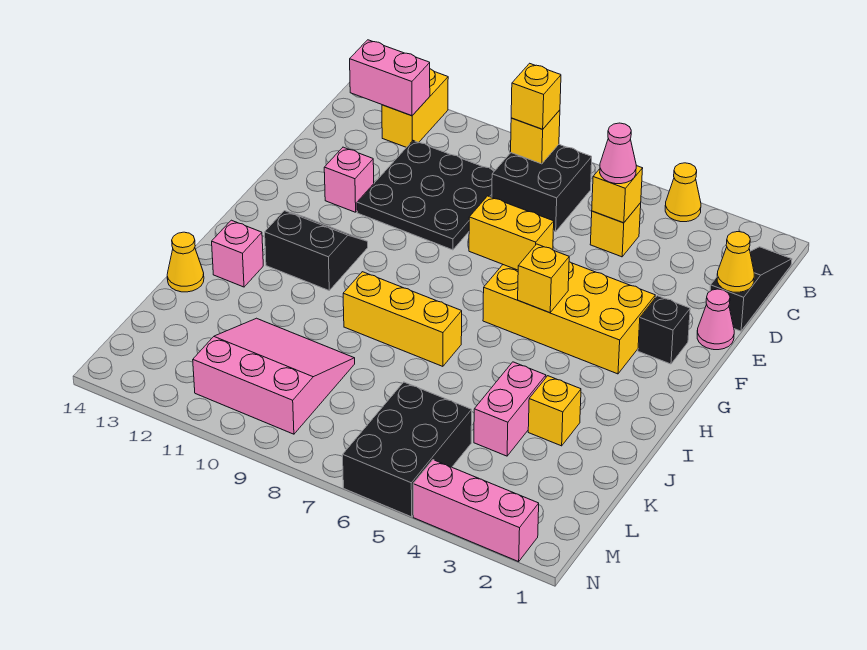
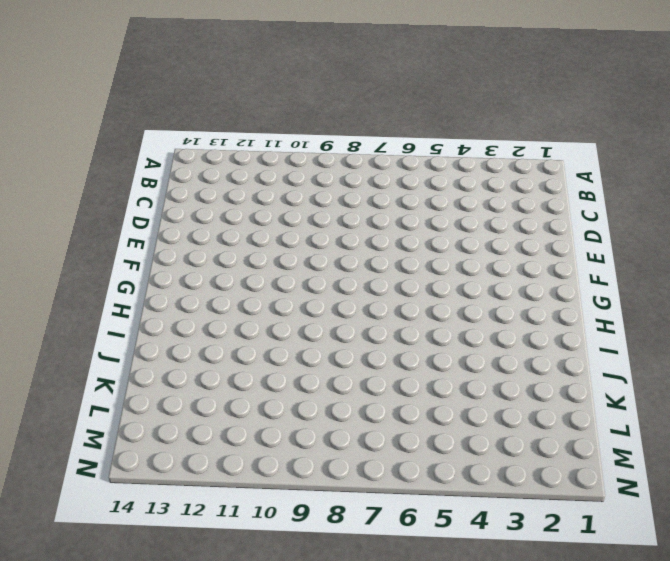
none -> yellow 1x1 cone [665,163,701,222]
none -> yellow 1x2 brick [382,69,448,147]
none -> black 1x3 slope [710,247,792,331]

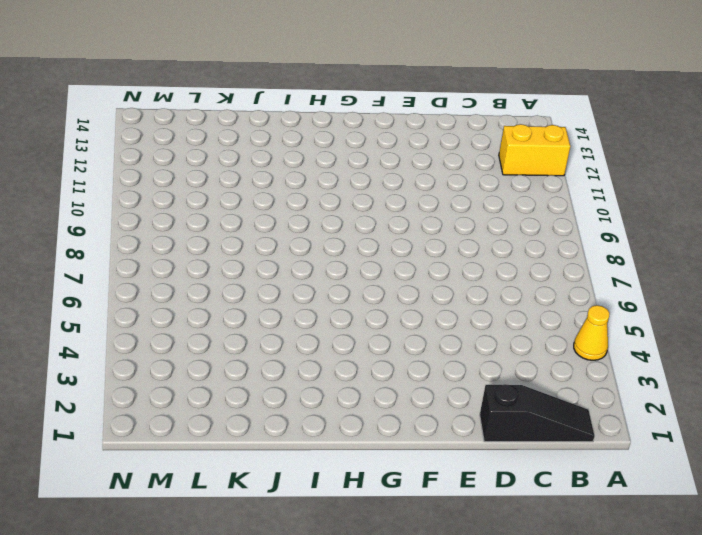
none -> black 2x2 brick [492,145,592,232]
none -> yellow 1x1 brick [590,203,641,257]
none -> black 3x3 plate [357,141,494,250]

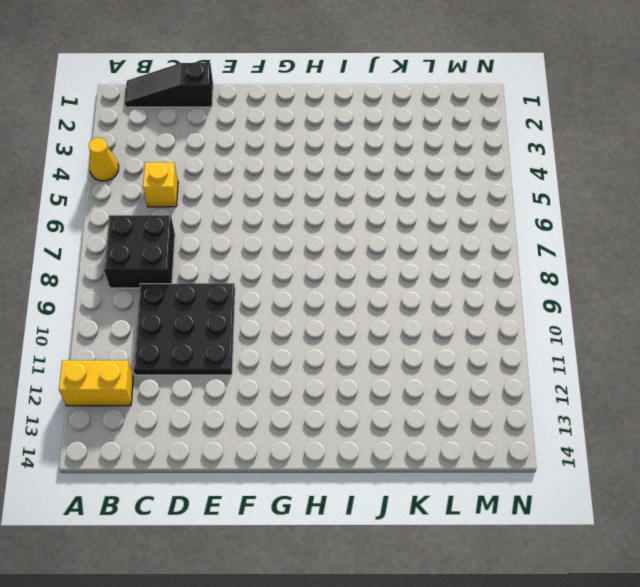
none -> pink 1x1 cone [697,289,734,350]
none -> pink 1x1 brick [324,147,374,212]
none -> black 1x1 brick [638,296,690,364]

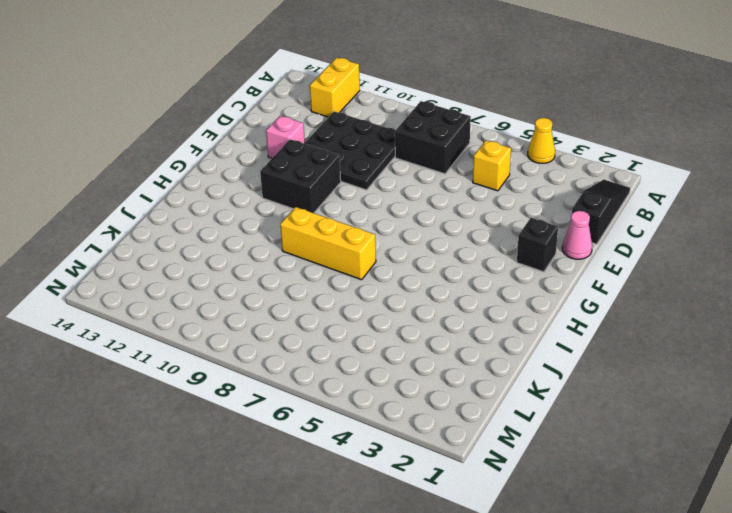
black 2x2 brick [260,139,341,213] -> black 2x2 slope [265,211,368,290]
none -> yellow 2x4 brick [483,262,655,374]
none -> pink 1x1 brick [212,220,263,287]
none -> yellow 1x1 brick [528,376,581,446]

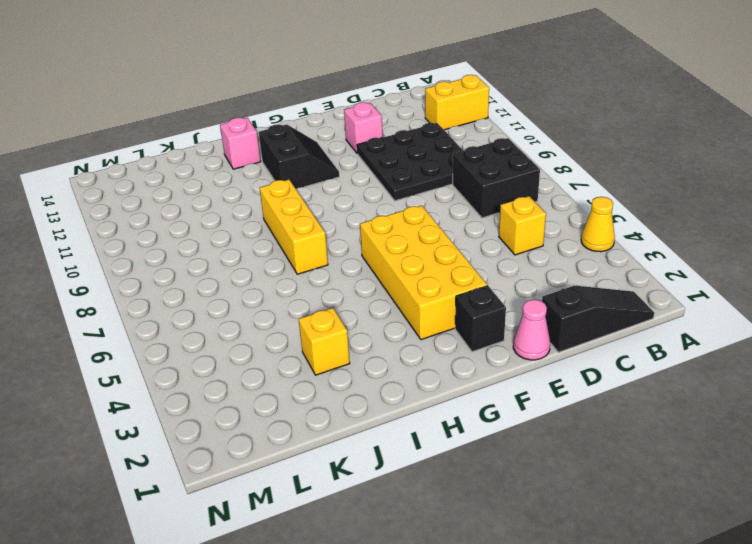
none -> pink 1x2 brick [474,362,546,456]
none -> yellow 1x1 cone [167,232,204,292]
none -> pink 3x3 slope [193,318,355,434]

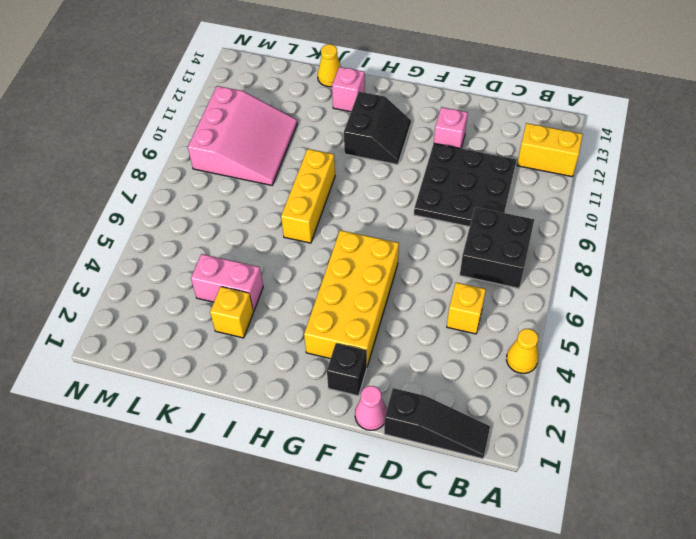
none -> black 2x3 brick [343,382,472,517]
none -> pink 1x3 brick [413,460,539,562]
none -> yellow 1x1 brick [511,110,560,164]

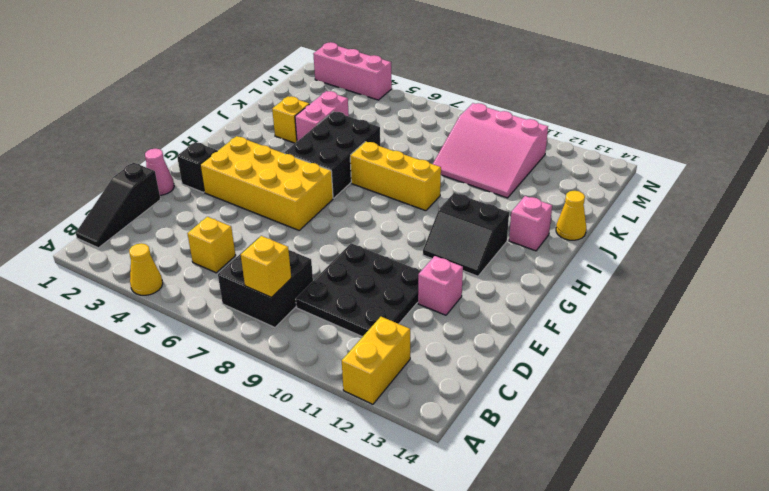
black 2x3 brick [285,112,380,198] -> black 2x3 brick moved to [343,382,472,517]
none -> pink 1x2 brick [350,40,430,116]
none -> yellow 1x1 brick [592,166,643,223]
none -> yellow 1x1 cone [717,232,754,292]

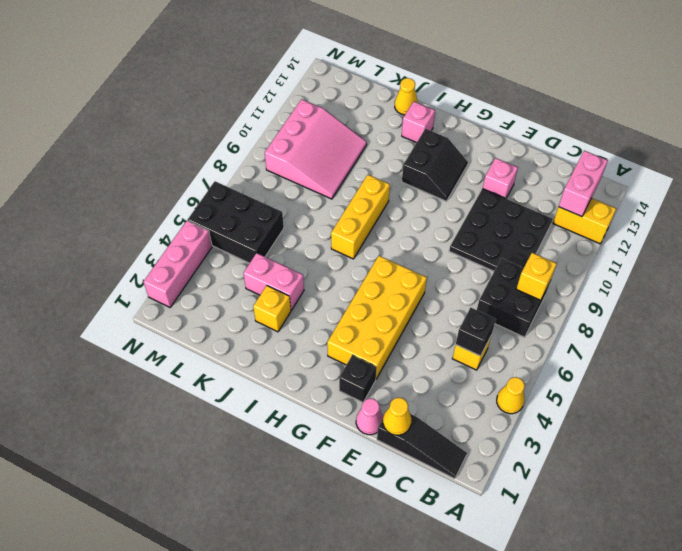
black 1x1 brick [456,308,496,356] -> yellow 1x1 brick [592,166,643,223]
none -> yellow 1x2 brick [469,196,554,270]
none -> yellow 1x1 brick [518,244,569,313]
none -> yellow 1x1 brick [511,63,561,129]

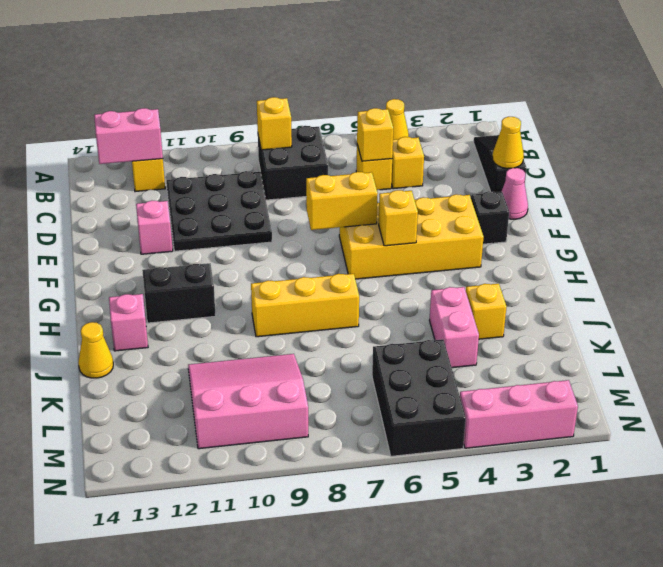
yellow 1x1 brick [391,137,424,189] -> yellow 1x1 brick moved to [511,63,561,129]
none -> pink 1x1 cone [600,123,636,184]

